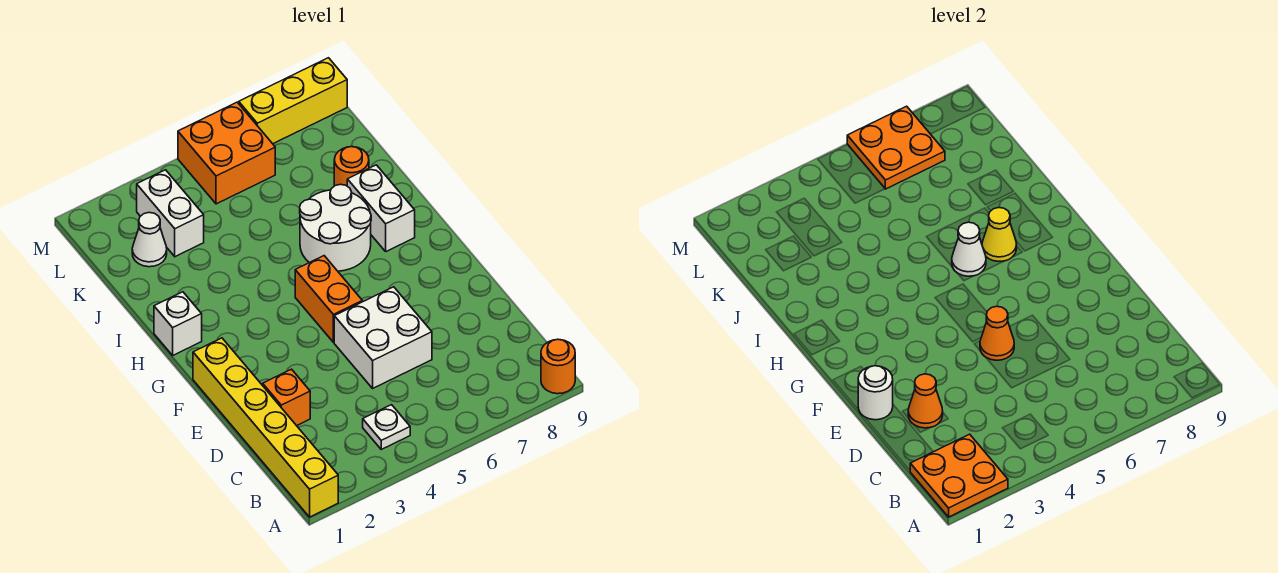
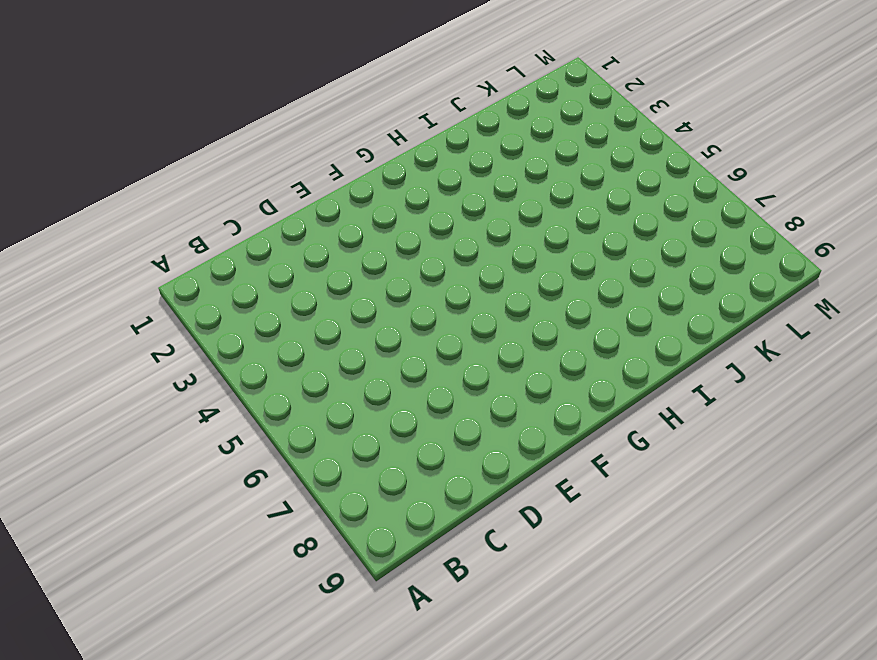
none -> yellow 1x6 brick [193,338,338,517]
none -> orange 1x1 round brick [541,339,575,394]
none -> white 1x1 plate [363,405,410,449]

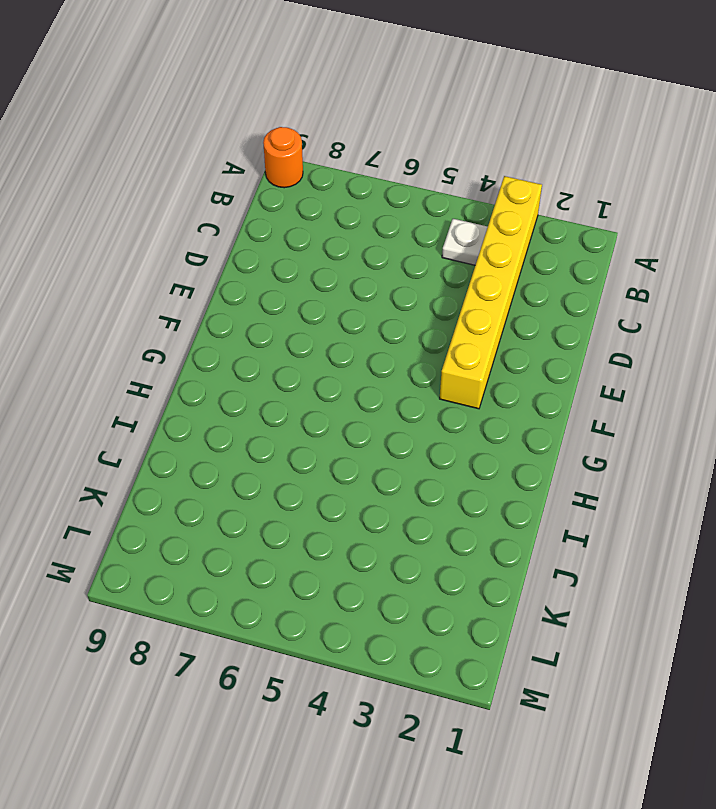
yellow 1x6 brick [440,176,542,409] -> yellow 1x6 brick moved to [193,338,338,517]
none -> orange 1x1 brick [263,369,310,426]
none -> white 2x2 brick [334,287,432,388]
none -> orange 1x2 brick [295,256,362,342]

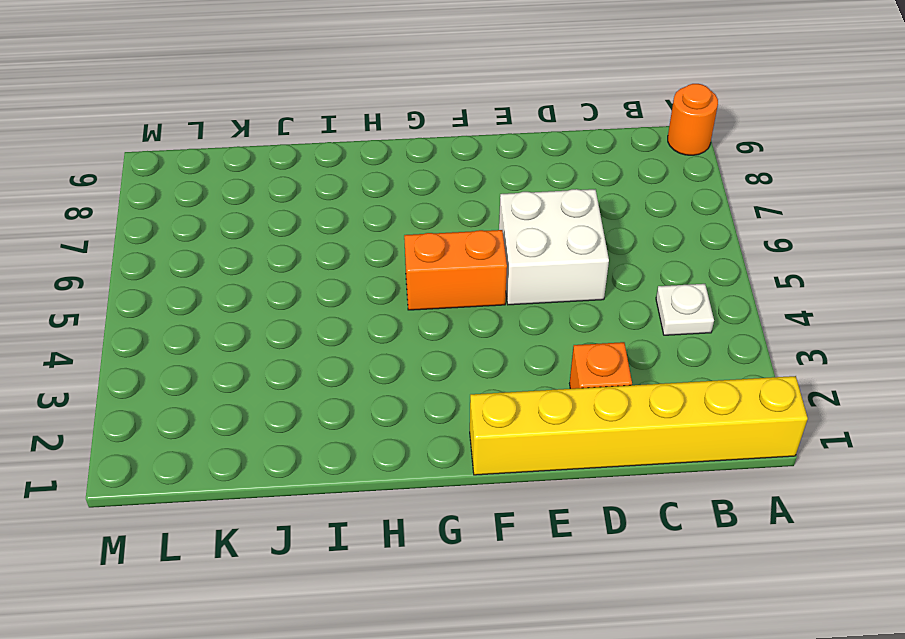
none -> white 1x1 brick [154,292,202,355]
none -> white 2x2 round brick [300,184,371,271]
none -> white 1x2 brick [347,165,415,251]

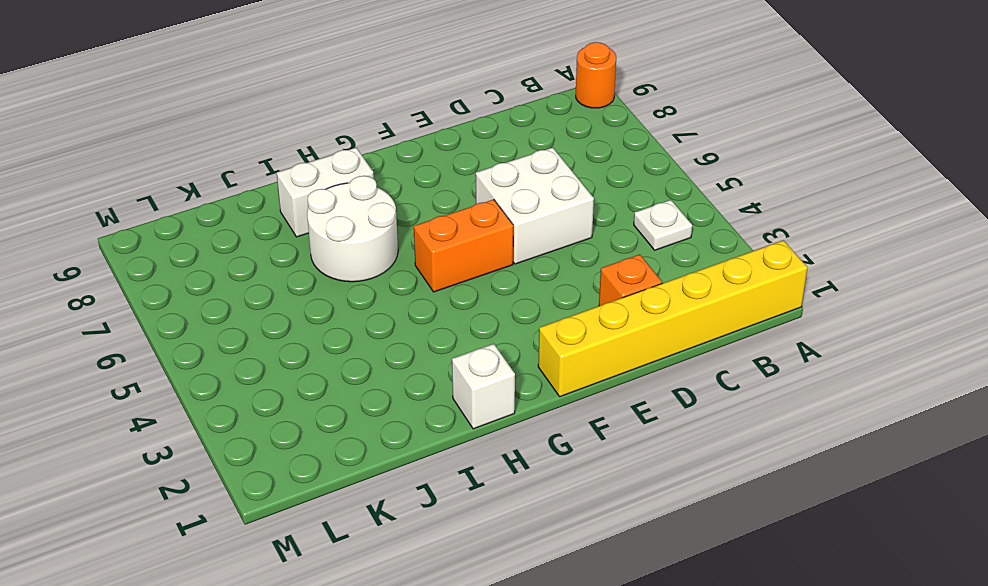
none -> orange 1x1 round brick [334,147,369,186]
none -> white 1x1 cone [132,213,167,267]
none -> white 1x2 brick [137,170,204,257]

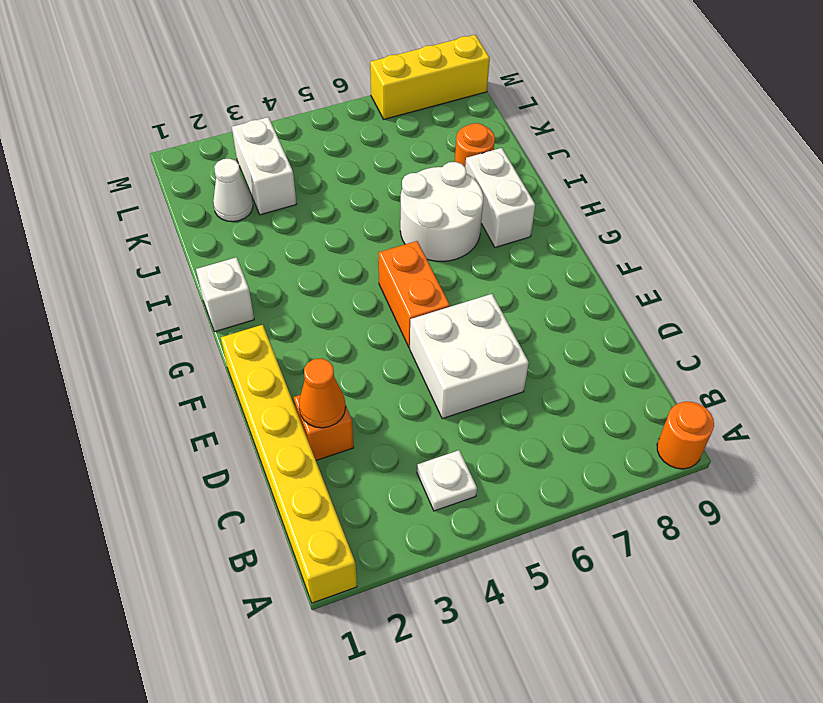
none -> orange 2x2 brick [178,102,275,204]
none -> orange 2x2 plate [910,434,1008,517]
none -> white 1x1 round brick [858,366,893,420]

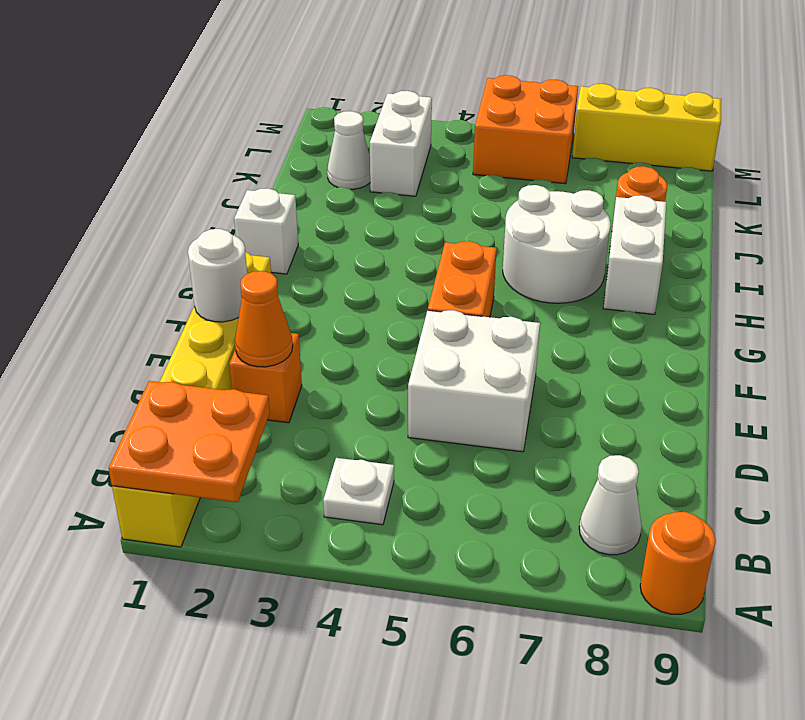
white 1x1 cone [579,455,642,555] -> white 1x1 cone moved to [952,222,986,276]
none -> orange 1x1 cone [980,306,1014,360]
none -> yellow 1x1 cone [982,207,1017,261]
none -> orange 2x2 plate [847,106,945,189]

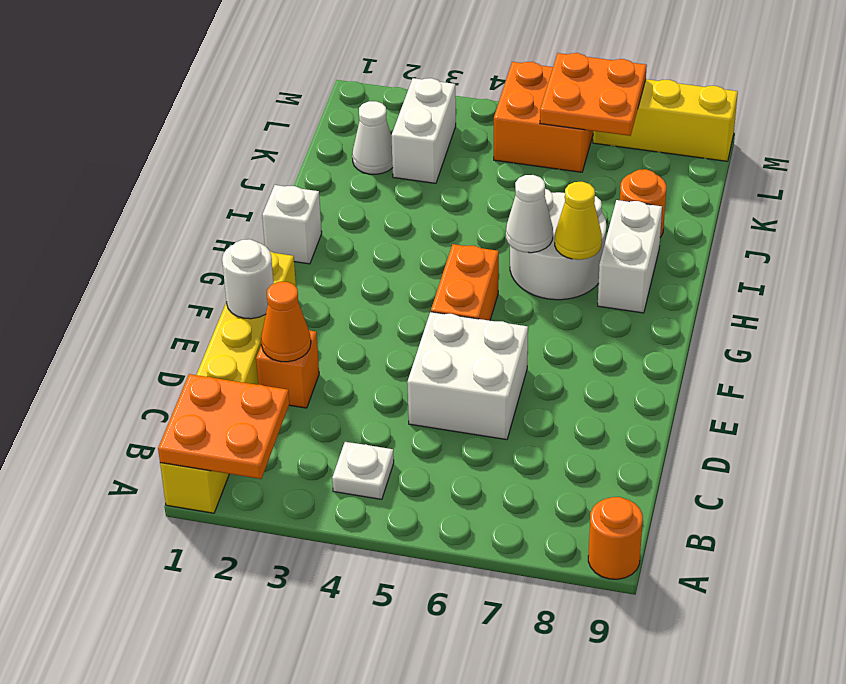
none -> orange 1x1 cone [980,306,1014,360]

